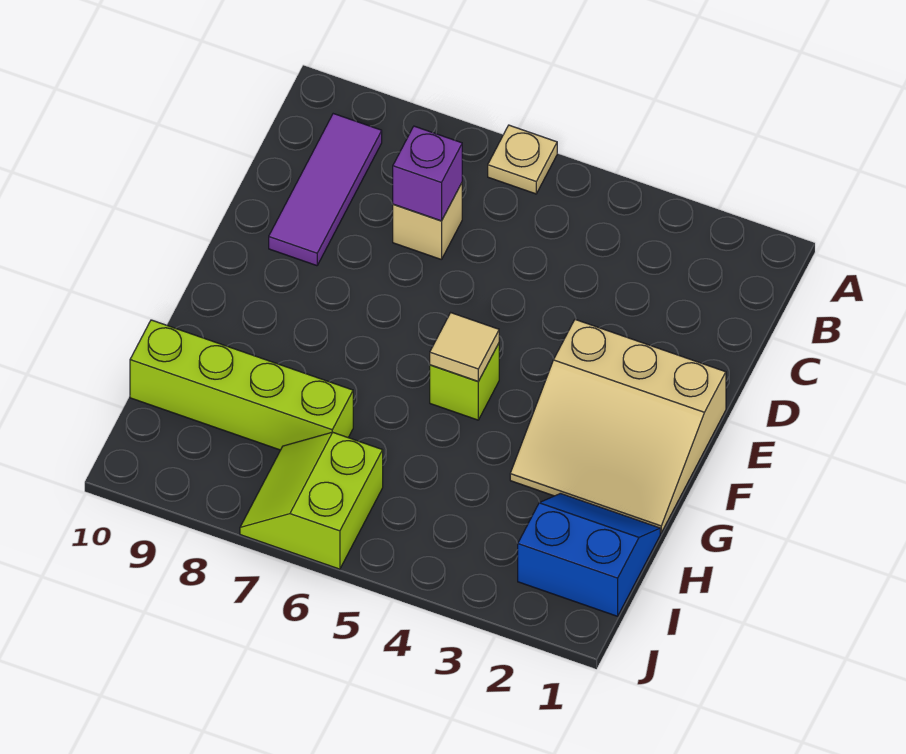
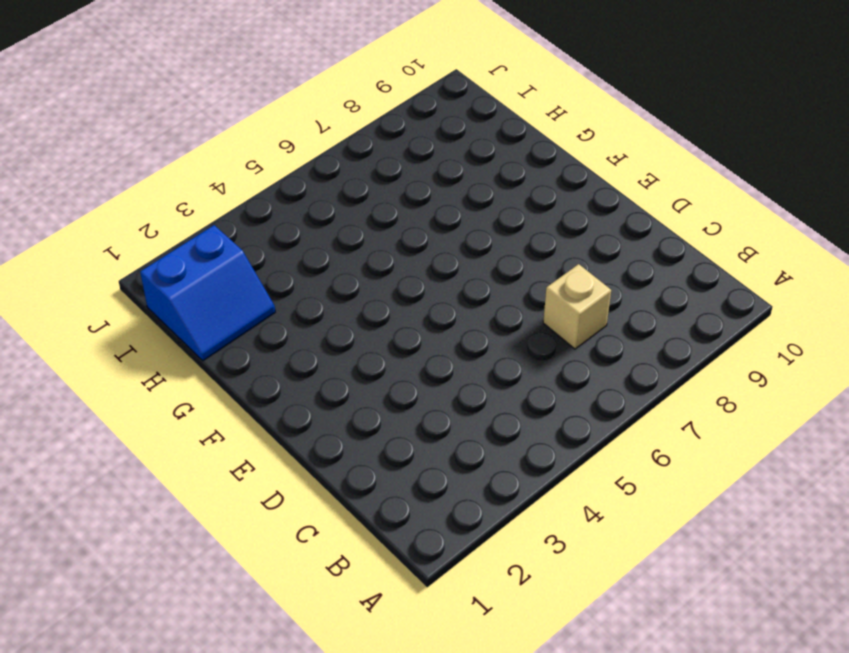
none -> tan 1x1 plate [488,125,557,194]
none -> purple 1x3 tile [269,114,382,266]

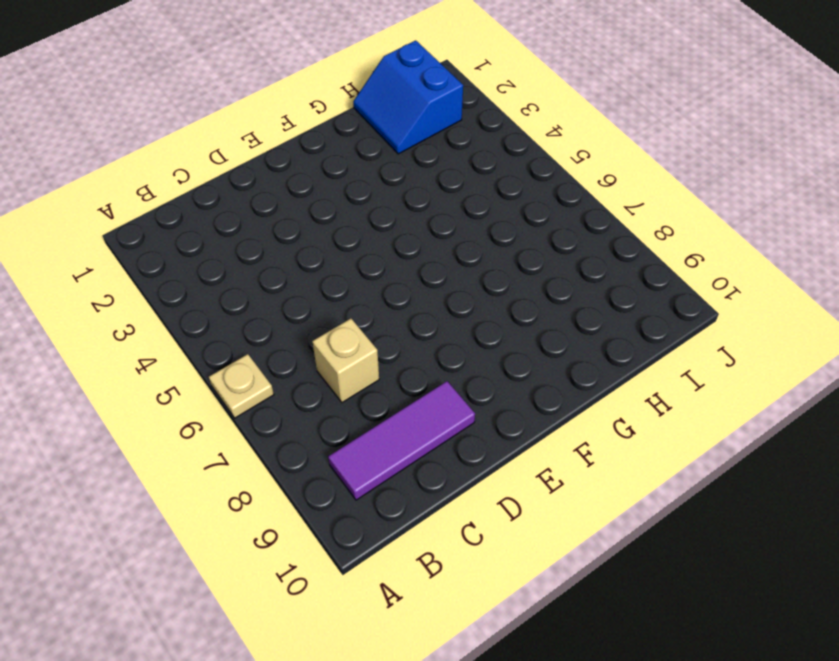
none -> tan 3x3 slope [510,320,726,533]
none -> lime 1x1 brick [430,343,499,420]

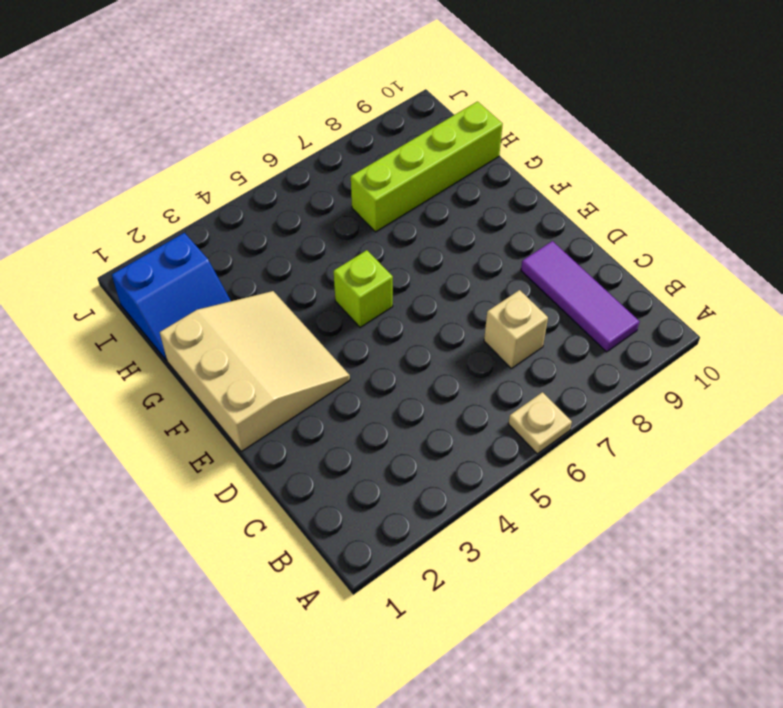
tan 3x3 slope [160,291,350,451] -> tan 3x3 slope turned to [510,320,726,533]
none -> lime 2x2 slope [240,432,383,569]
none -> purple 1x1 brick [393,126,462,221]

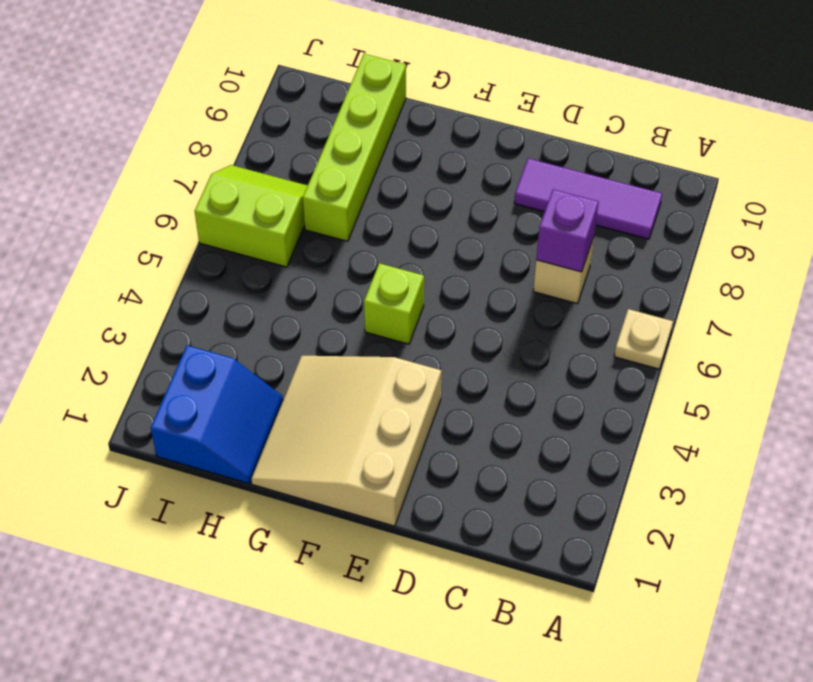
none -> tan 1x1 tile [430,313,499,381]

